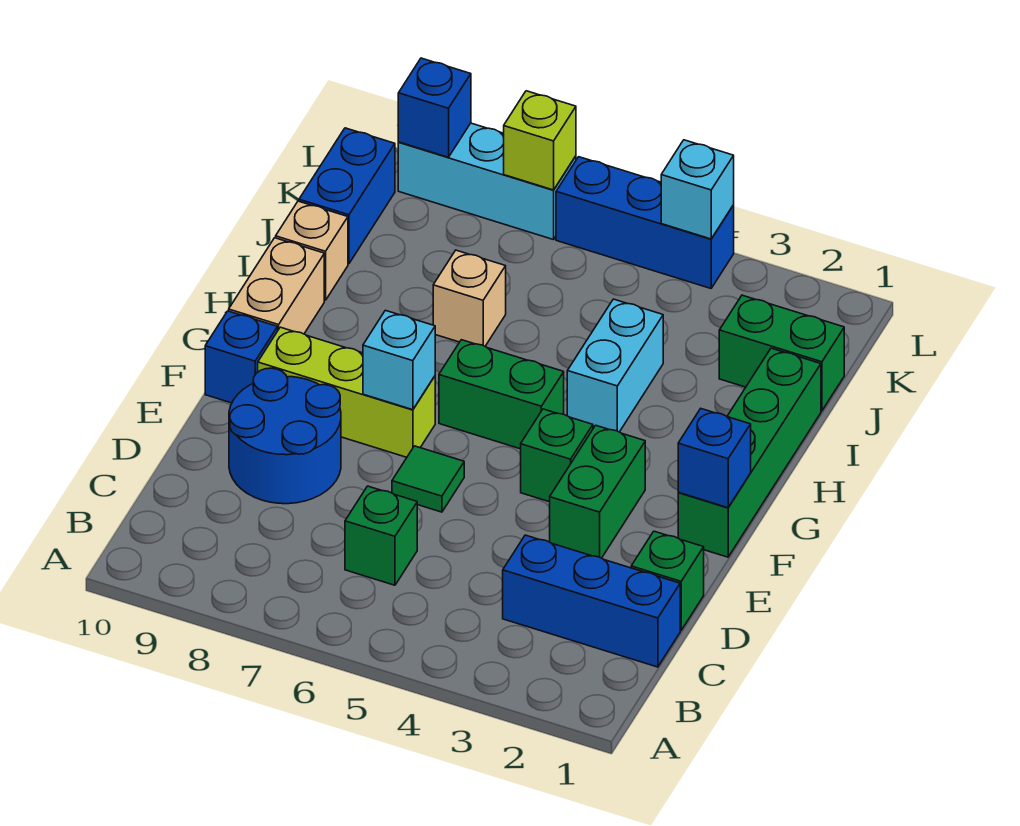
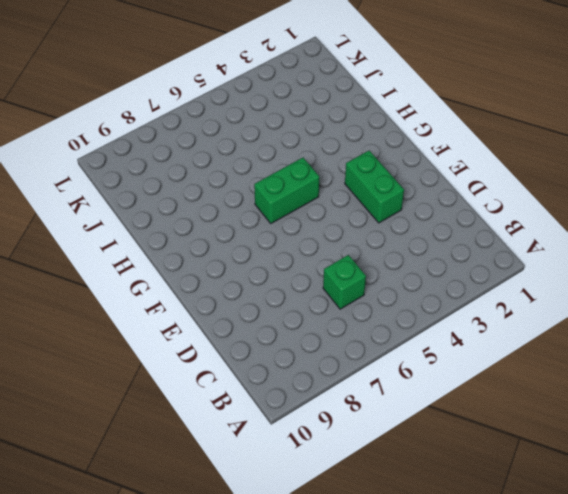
none -> blue 1x3 brick [503,535,680,667]
none -> green 1x1 brick [631,531,704,630]
none -> blue 2x2 round brick [229,368,341,504]

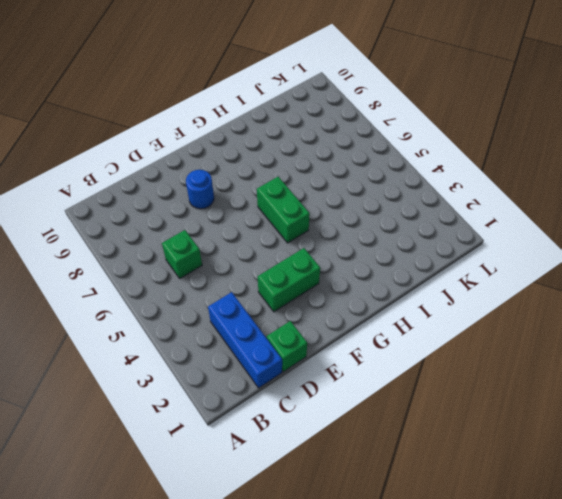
blue 1x1 round brick [186,170,214,209] -> blue 2x2 round brick [229,368,341,504]
none -> green 1x1 tile [392,446,464,512]
none -> green 1x4 brick [678,348,821,557]
none -> green 1x1 brick [521,409,593,502]

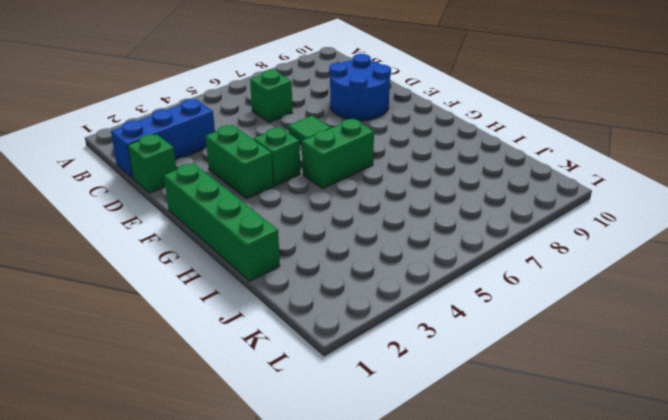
none -> lime 1x3 brick [258,327,435,457]
none -> blue 1x1 brick [205,311,278,403]
none -> tan 1x2 brick [229,238,324,334]

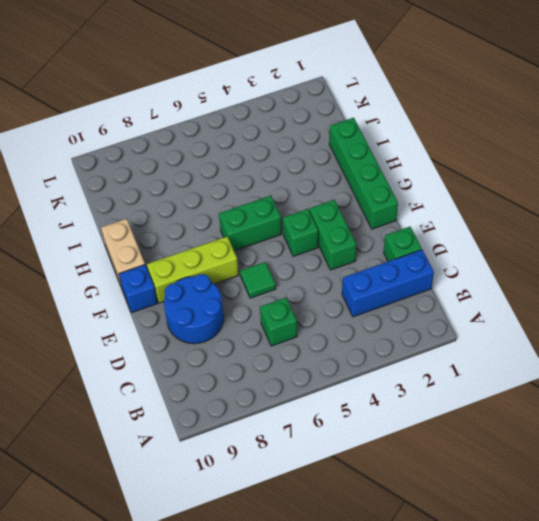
none -> cyan 1x2 brick [567,299,663,432]
none -> tan 1x1 brick [433,250,506,346]
none -> tan 1x1 brick [276,201,348,300]

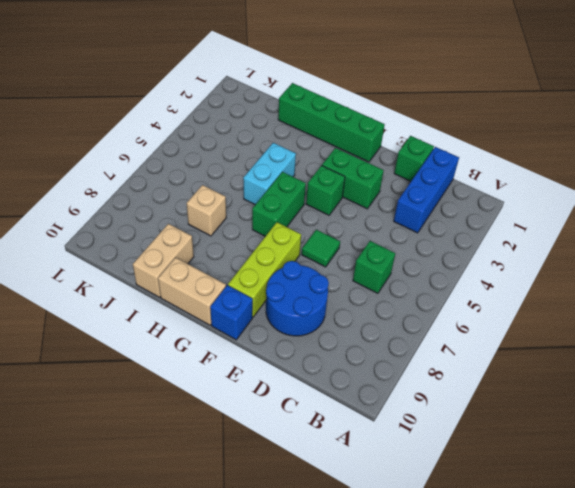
cyan 1x2 brick [243,143,296,205] -> cyan 1x2 brick turned to [567,299,663,432]
tan 1x2 brick [133,224,194,297] -> tan 1x1 brick [276,201,348,300]
none -> green 1x2 brick [719,295,844,411]
none -> blue 1x2 brick [299,128,395,264]
none -> blue 1x3 brick [556,157,734,288]

